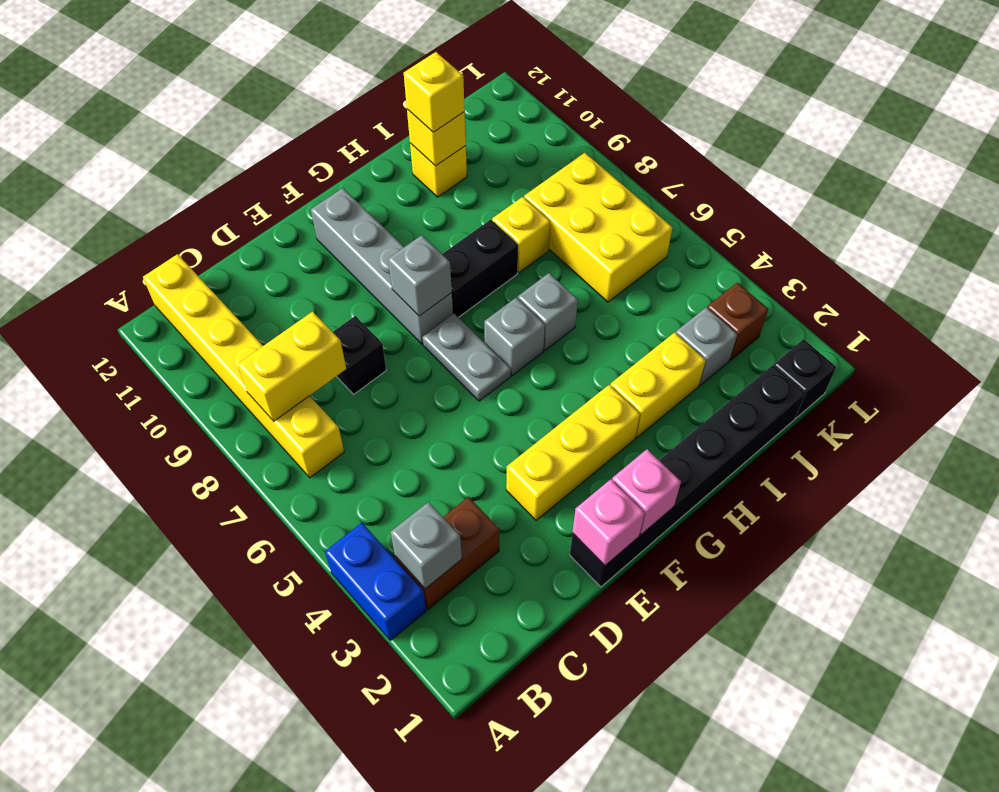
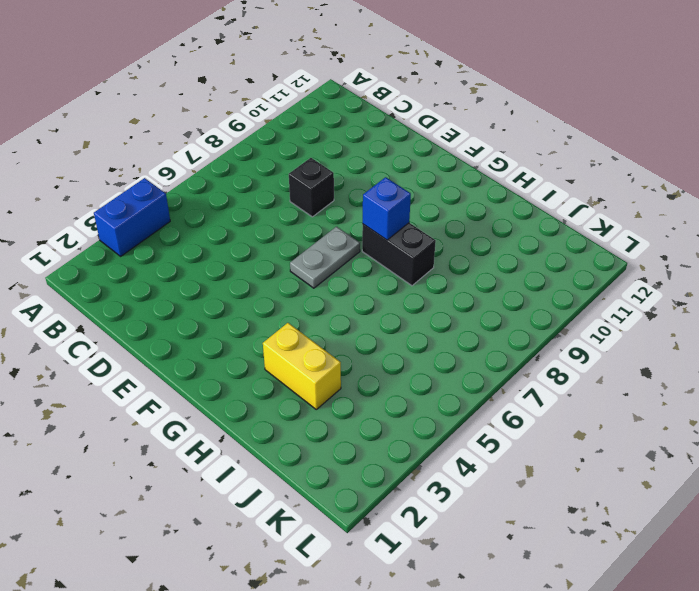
blue 1x1 brick [363,177,411,240] -> none
none -> brown 1x2 brick [395,497,499,609]
none -> yellow 1x6 brick [143,254,344,478]
none -> black 1x6 brick [570,365,805,587]

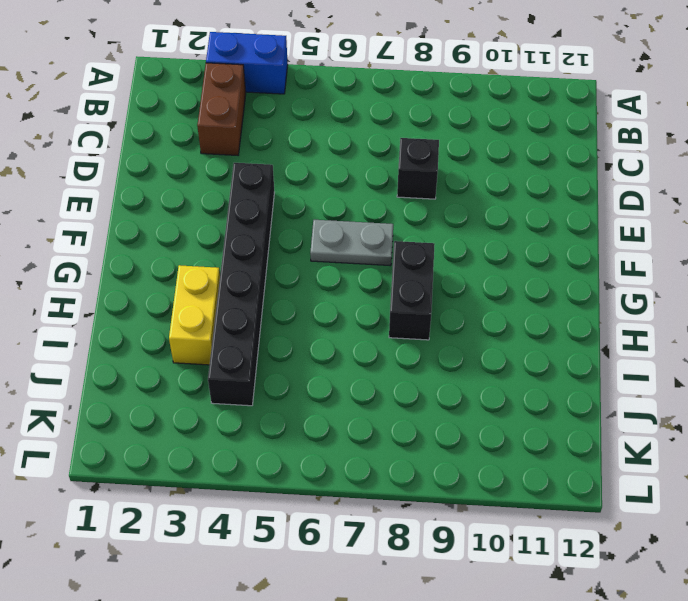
black 1x6 brick [208,163,274,406] -> black 1x6 brick moved to [570,365,805,587]
none -> yellow 1x6 brick [143,254,344,478]
none -> yellow 1x3 brick [506,385,640,520]
none -> grey 1x4 brick [311,188,453,344]

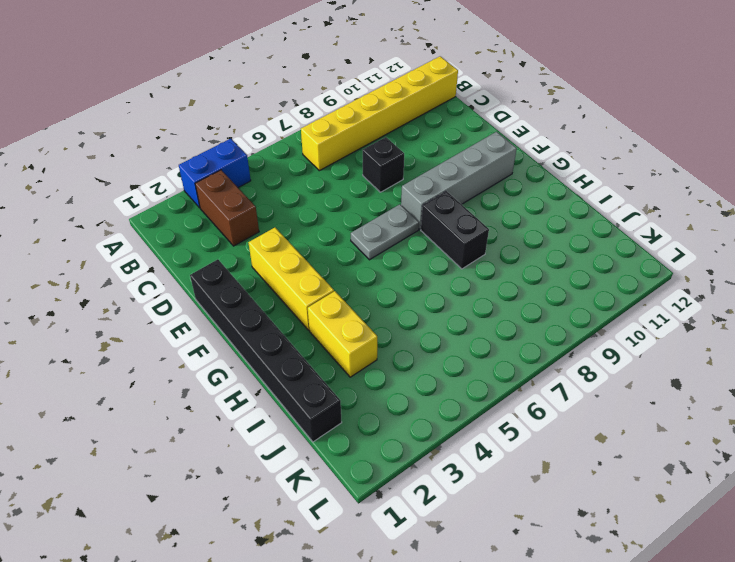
none -> grey 1x1 brick [484,298,545,375]
none -> grey 1x1 brick [518,273,578,350]
none -> yellow 1x1 brick [492,197,550,273]

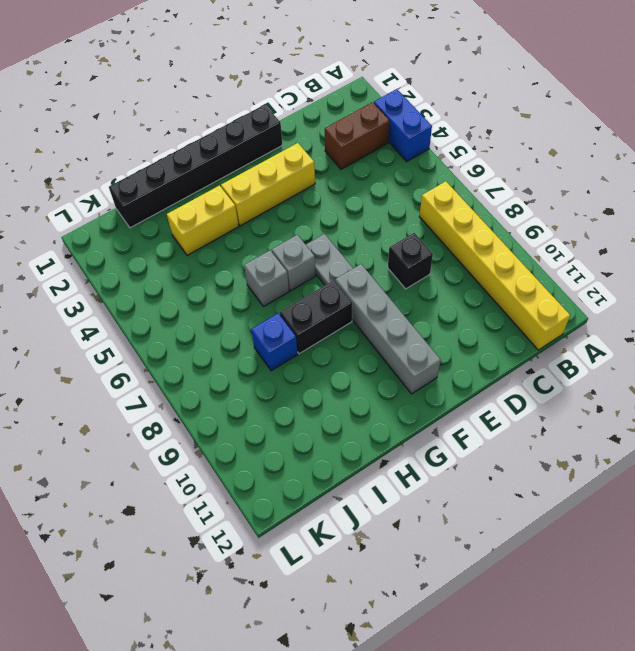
blue 1x1 brick [251,313,298,371] -> yellow 1x1 brick [492,197,550,273]
none -> yellow 1x1 brick [410,143,467,197]
none -> grey 1x1 brick [676,307,737,385]
none -> yellow 2x3 brick [524,153,672,302]

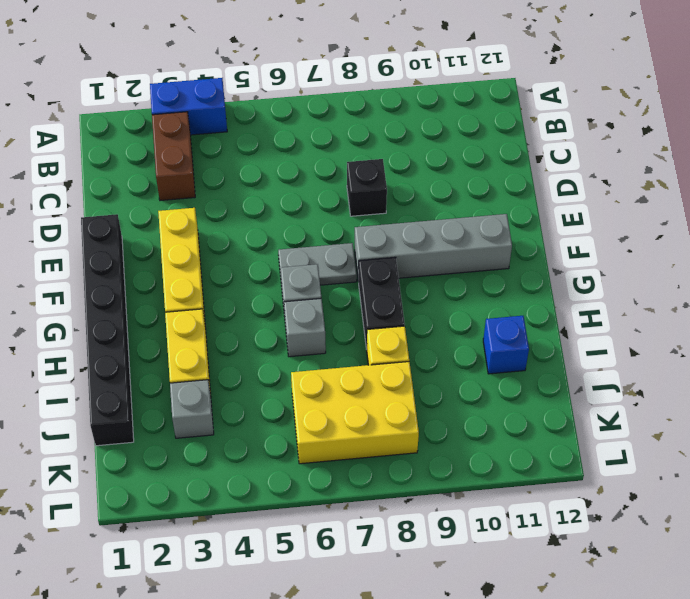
blue 1x1 brick [483,316,529,374] -> yellow 1x1 brick [410,143,467,197]
none -> yellow 1x6 brick [143,254,344,478]
none -> black 1x1 brick [774,339,836,418]
none -> brown 1x1 brick [707,283,768,360]

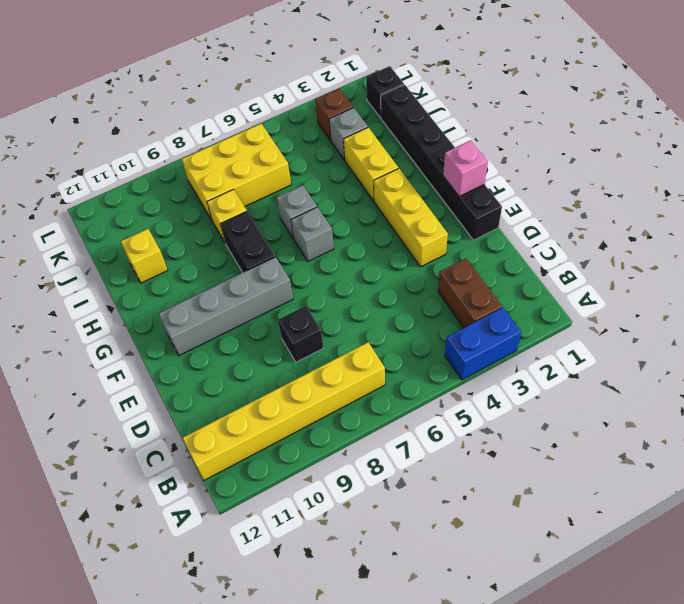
none -> grey 1x2 plate [422,314,511,401]
none -> grey 1x1 brick [391,502,462,589]
none -> yellow 1x2 brick [238,312,346,421]

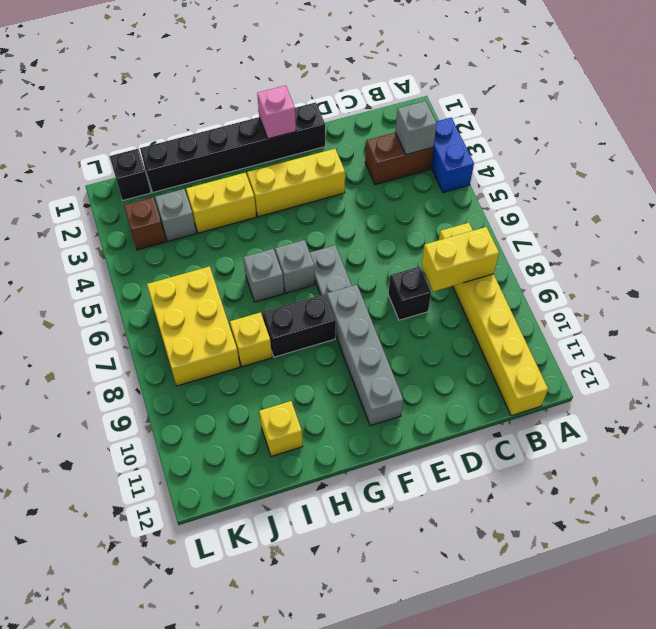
none -> pink 1x1 brick [572,479,645,565]
none -> grey 1x1 brick [388,235,452,316]
none -> yellow 1x1 brick [407,109,466,166]

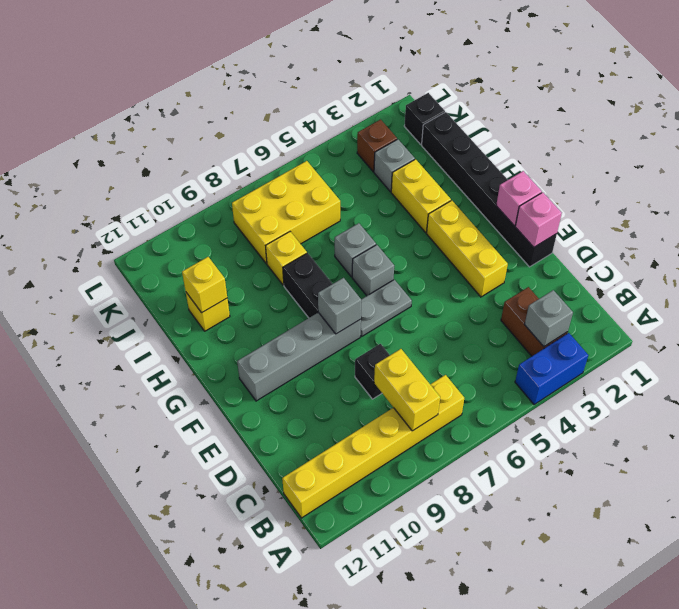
none -> yellow 1x1 brick [404,52,465,132]

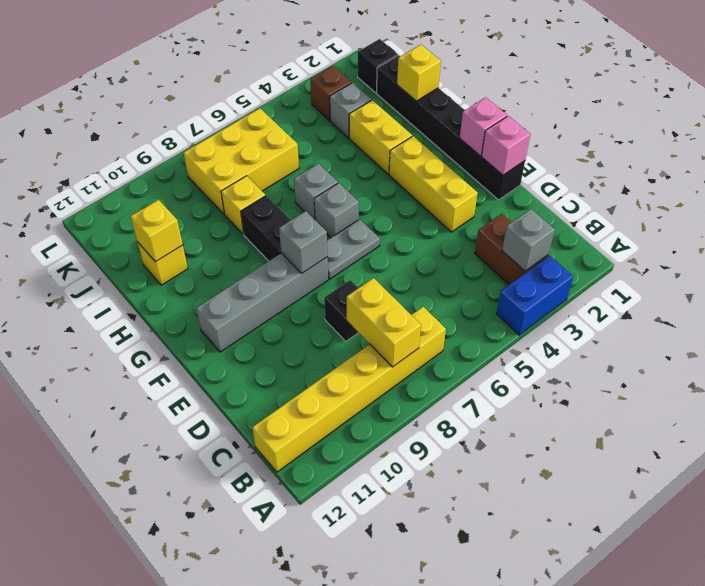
yellow 1x1 brick [397,45,441,101] -> yellow 1x1 brick moved to [404,52,465,132]

